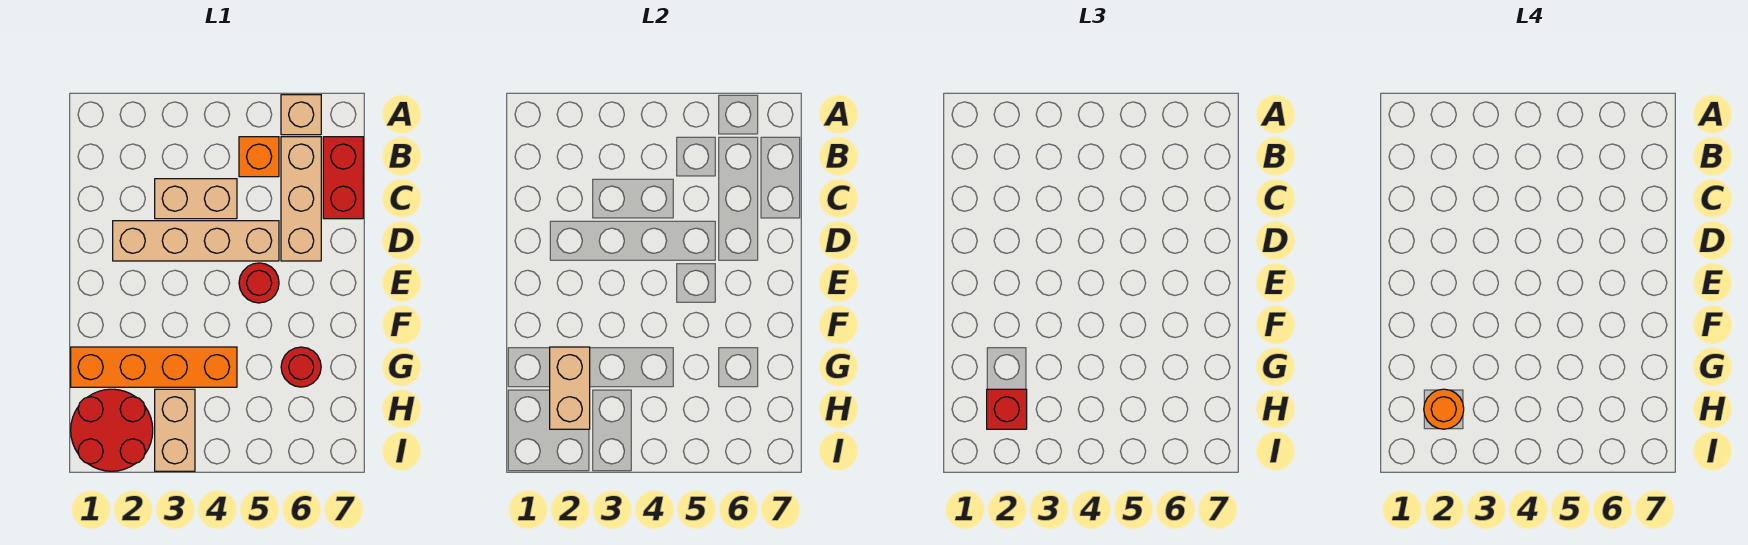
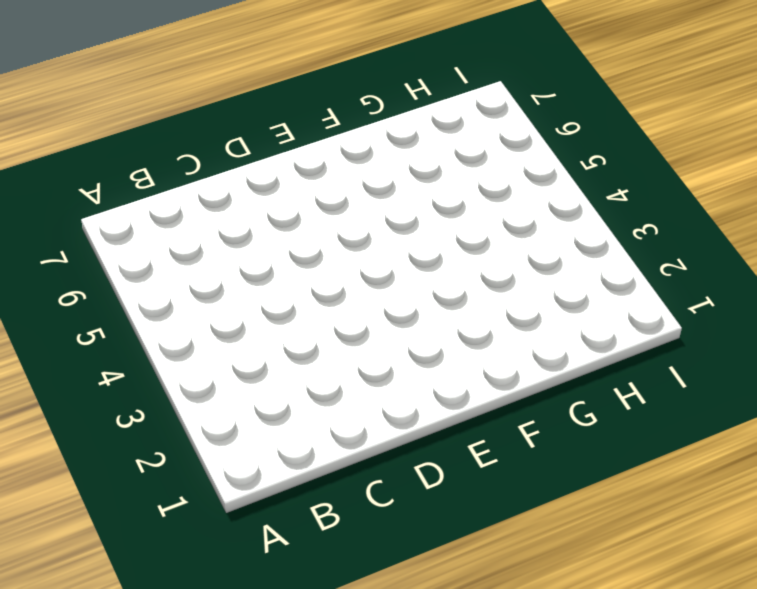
none -> tan 1x1 brick [281,95,321,135]
none -> orange 1x1 brick [239,137,279,177]
none -> tan 1x3 brick [281,137,321,261]

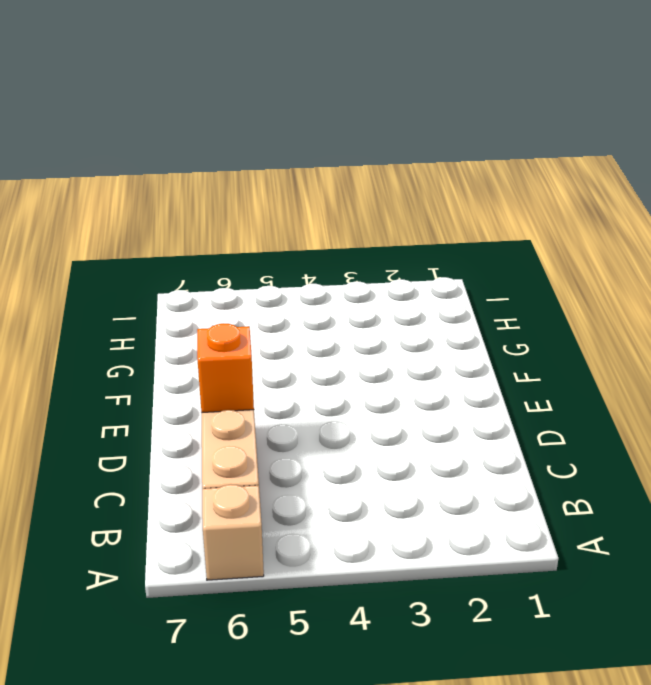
orange 1x1 brick [197,324,254,413] -> orange 1x1 brick moved to [239,137,279,177]
none -> red 1x2 brick [323,137,363,219]
none -> tan 1x2 brick [155,179,237,219]
none -> tan 1x4 brick [113,221,279,261]

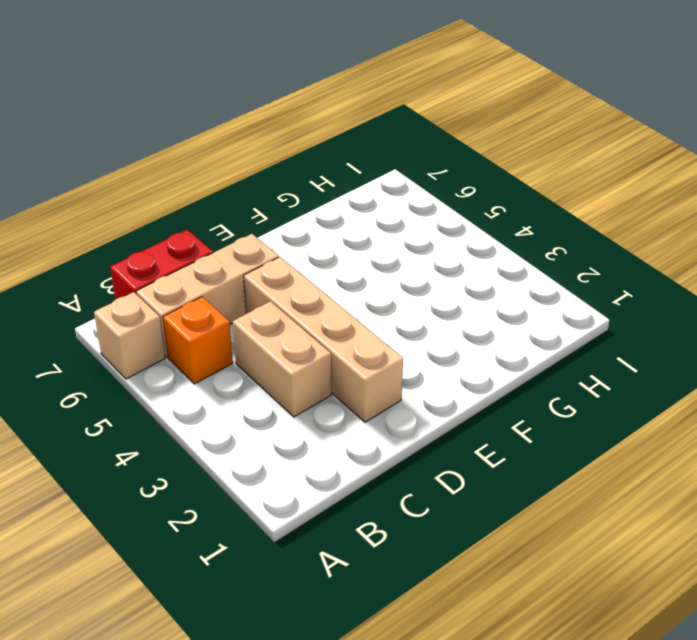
none -> red 1x1 round brick [239,263,279,303]
none -> orange 1x4 brick [71,347,237,387]
none -> red 1x1 round brick [281,347,321,387]

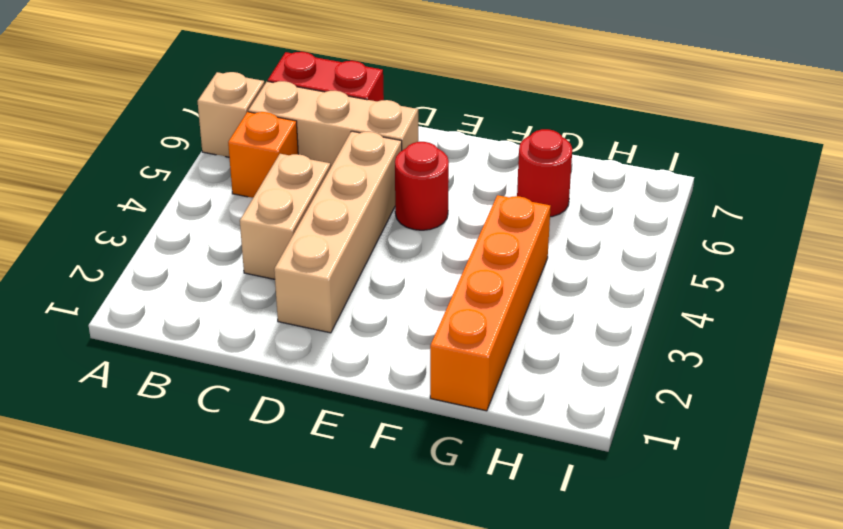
none -> red 2x2 round brick [71,389,153,471]
none -> tan 1x2 brick [155,389,195,471]
none -> tan 1x2 brick [550,347,590,429]

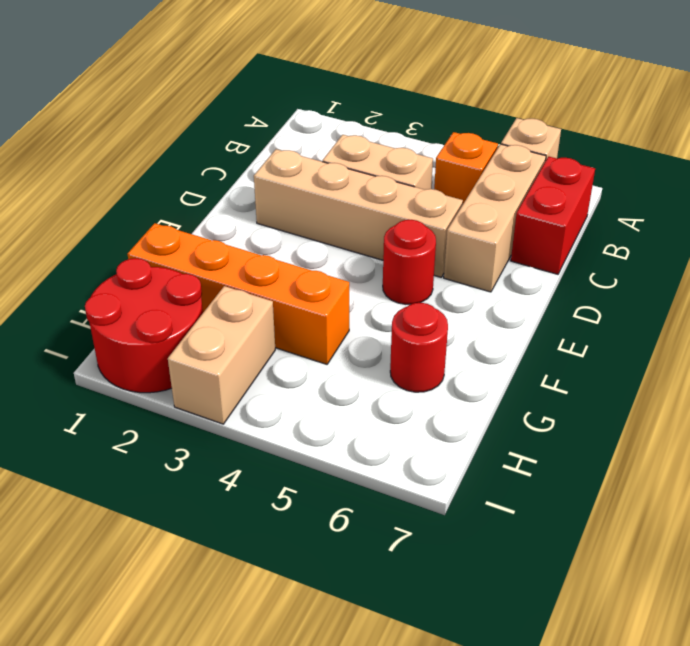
none -> tan 1x2 brick [550,347,590,429]
none -> red 1x1 brick [987,389,1027,429]
none -> orange 1x1 round brick [1424,389,1464,429]

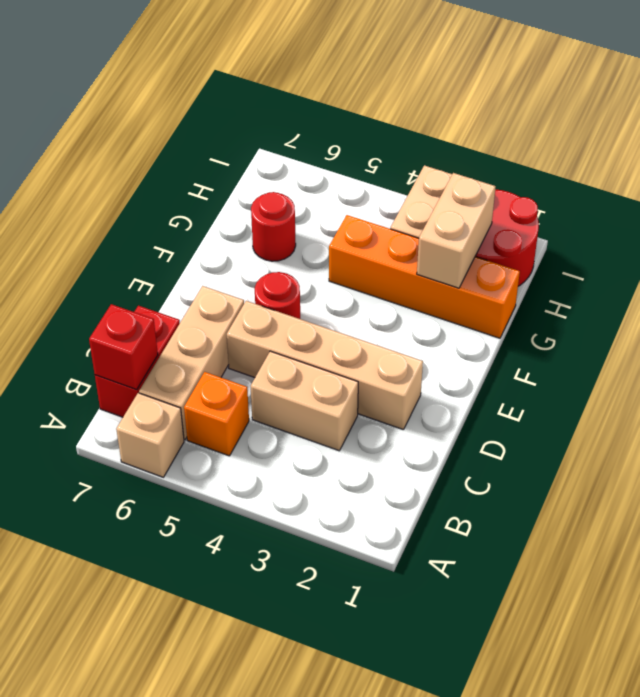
red 1x1 brick [89,304,158,390] -> red 1x1 brick moved to [987,389,1027,429]
none -> orange 1x1 round brick [1424,389,1464,429]

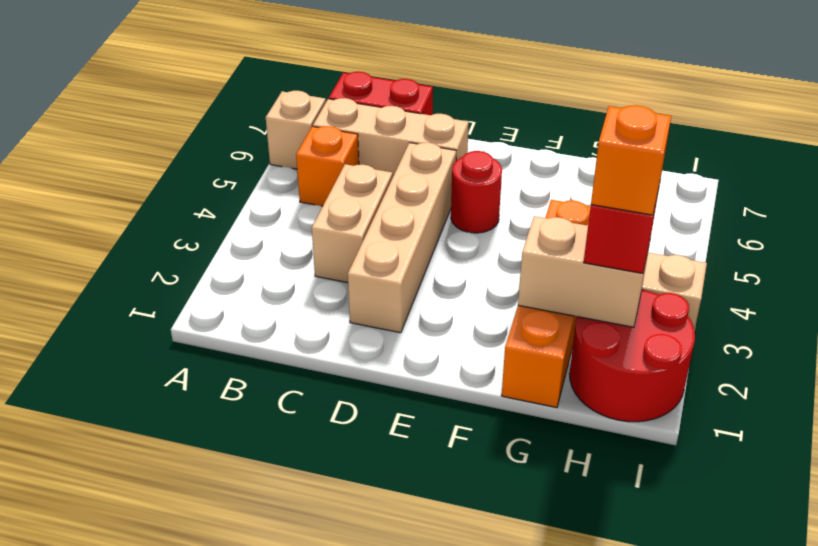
orange 1x1 brick [591,105,671,215] -> orange 1x1 round brick [1424,389,1464,429]
none -> red 1x1 round brick [281,347,321,387]

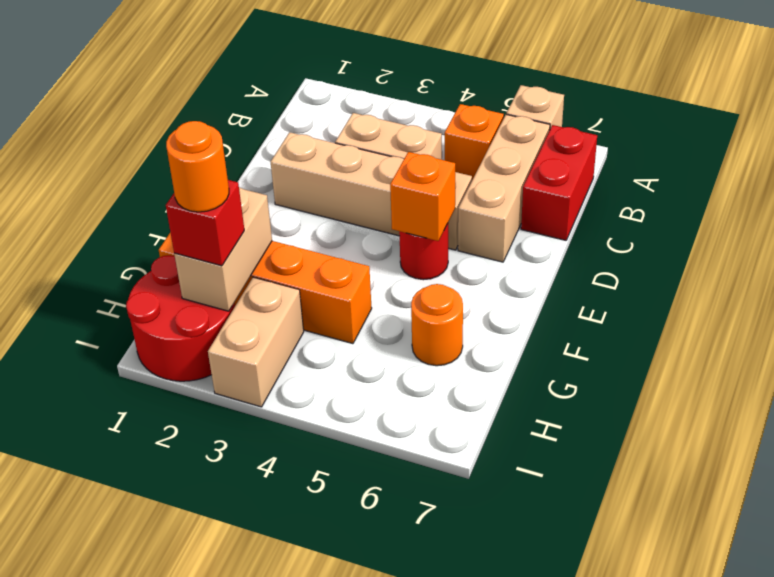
orange 1x1 brick [390,152,455,241] -> none
orange 1x1 round brick [411,284,463,366] -> red 1x1 round brick [281,347,321,387]

